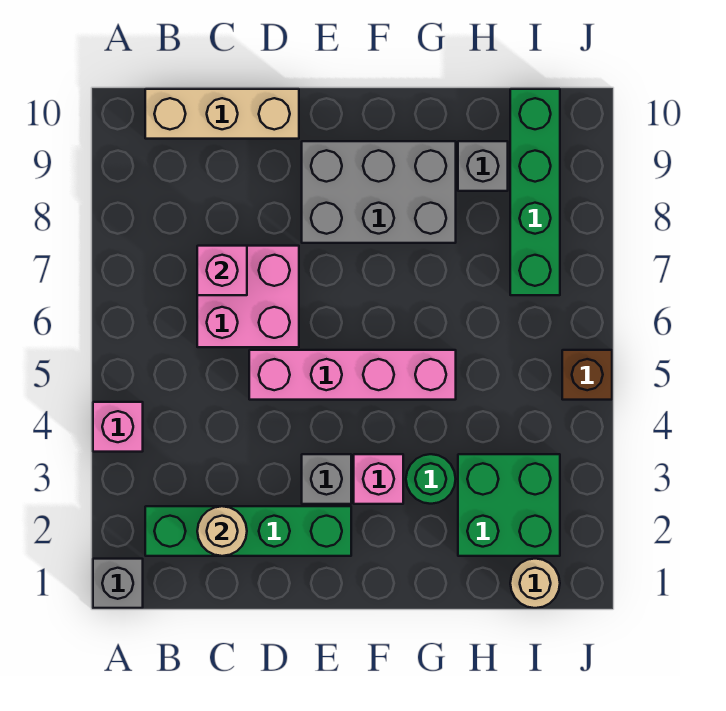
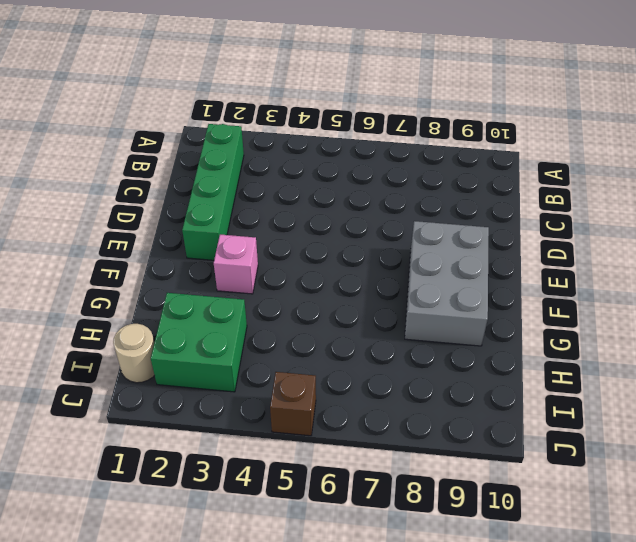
none -> grey 1x1 brick [93,559,143,608]
none -> pink 1x1 brick [93,402,143,452]
none -> tan 1x3 brick [145,89,299,139]

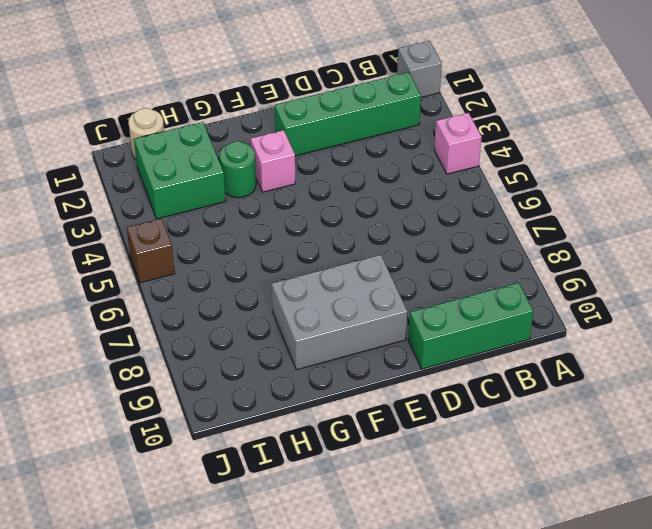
green 1x3 brick [408,283,534,369] -> tan 1x3 brick [145,89,299,139]
none -> pink 2x2 brick [197,246,299,347]
none -> pink 1x4 brick [249,350,456,400]
none -> grey 1x1 brick [302,454,351,504]

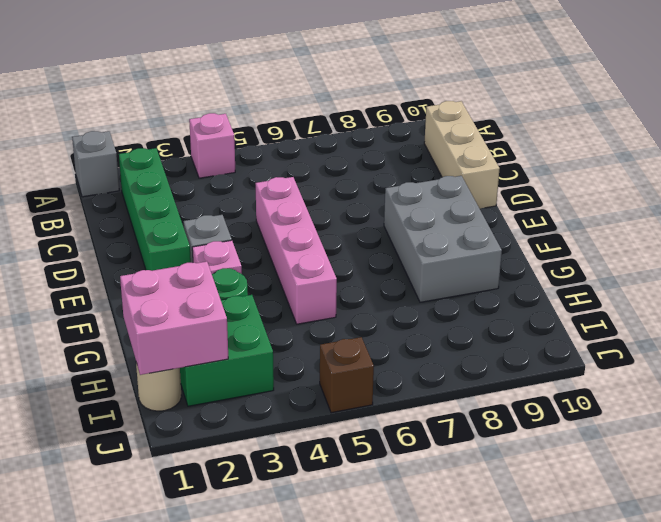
pink 2x2 brick [120,261,228,375] -> pink 2x2 brick moved to [197,246,299,347]
none -> grey 1x1 brick [458,141,508,191]
none -> green 1x4 brick [510,89,560,295]
none -> tan 1x1 round brick [197,506,247,556]

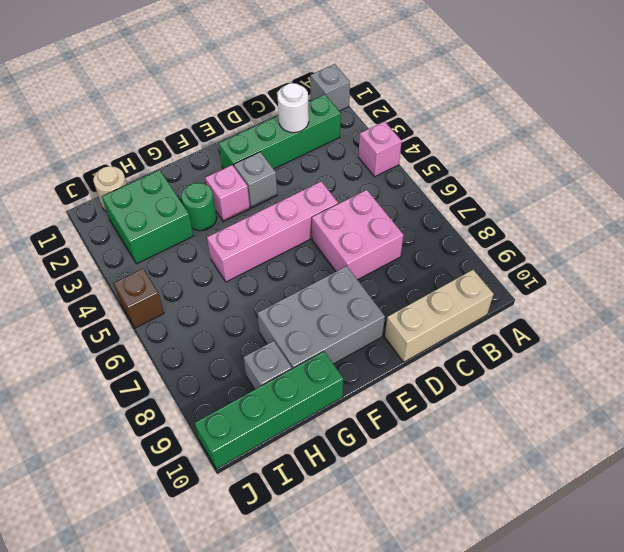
white 1x1 round brick [277,83,309,133] -> tan 1x1 round brick [197,506,247,556]
green 1x4 brick [195,352,343,469] -> green 1x4 brick turned to [510,89,560,295]
none -> pink 1x1 brick [197,246,247,295]

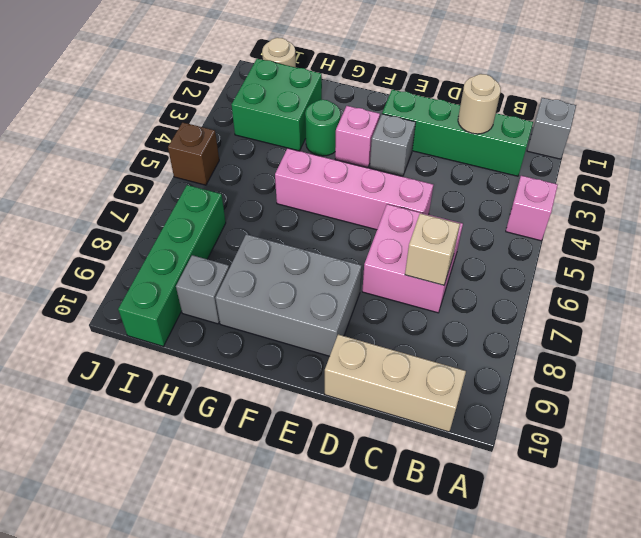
tan 1x1 brick [405,213,460,285] -> pink 1x1 brick [197,246,247,295]

